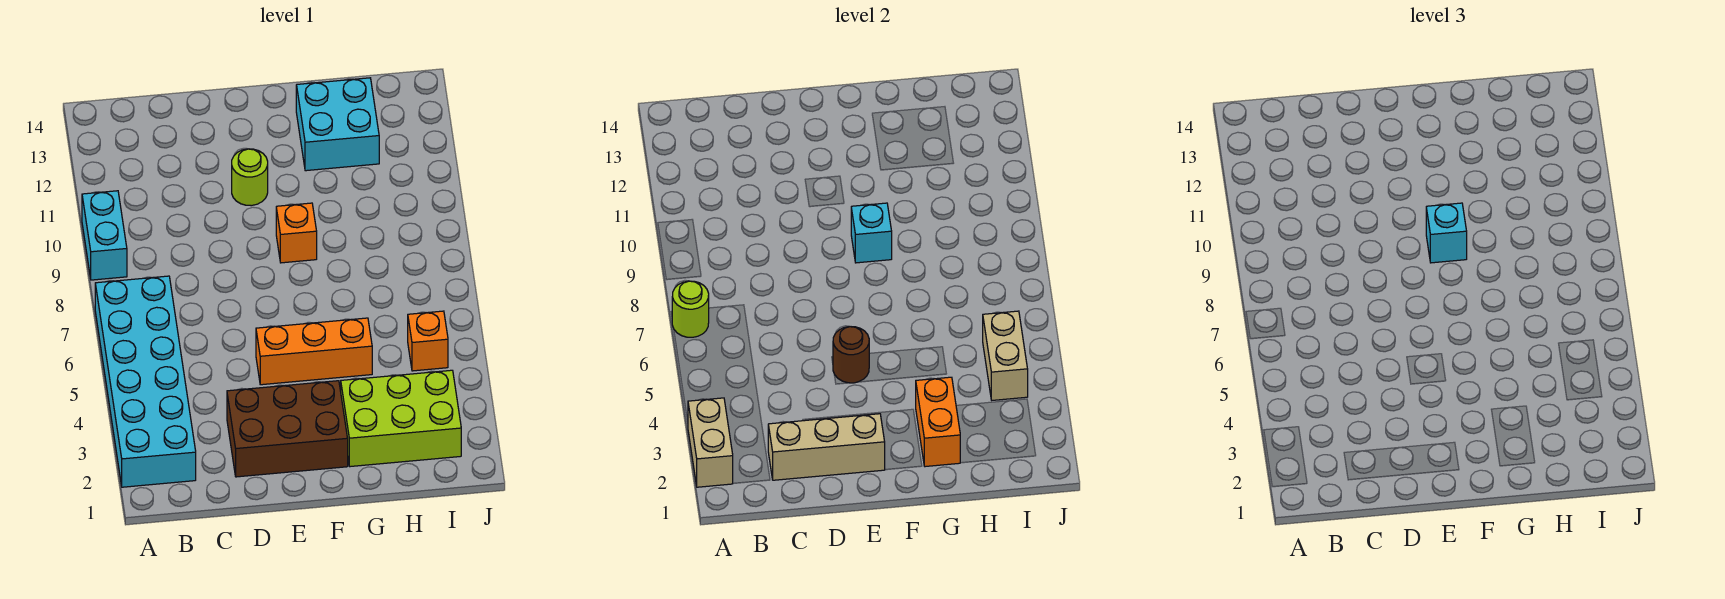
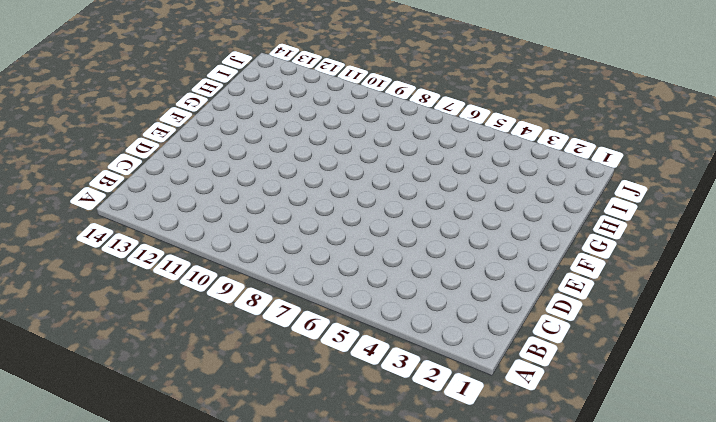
none -> cyan 2x6 brick [95,276,196,487]
none -> cyan 1x2 brick [82,191,127,280]
none -> brown 2x3 brick [227,381,348,477]

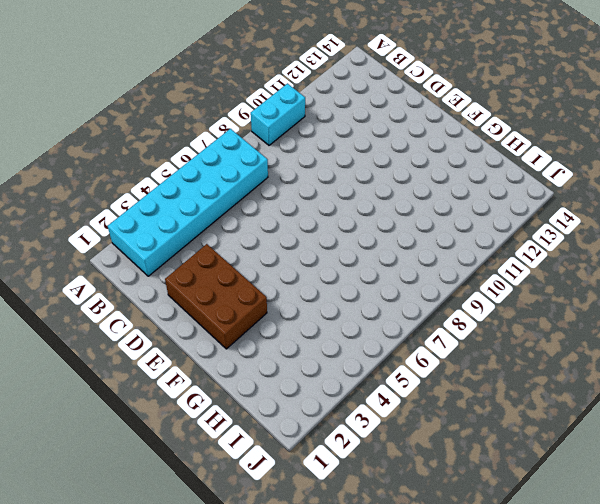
none -> orange 1x3 brick [256,318,372,385]
none -> lime 1x1 round brick [232,149,268,206]
none -> orange 1x1 brick [276,203,317,263]

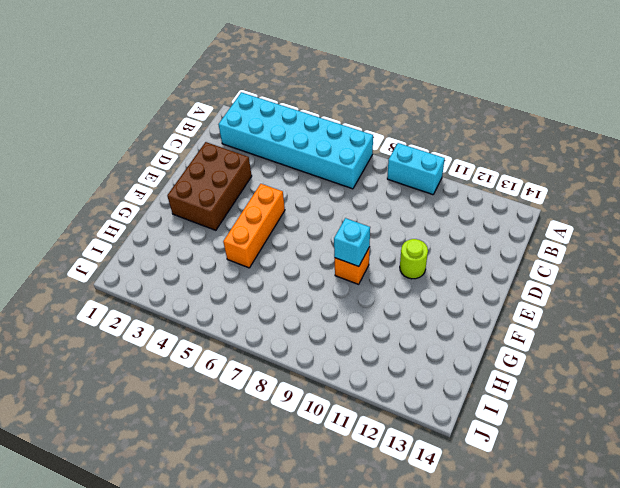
none -> lime 2x3 brick [341,370,461,467]
none -> cyan 2x2 brick [296,78,379,171]
none -> orange 1x1 brick [408,311,448,371]

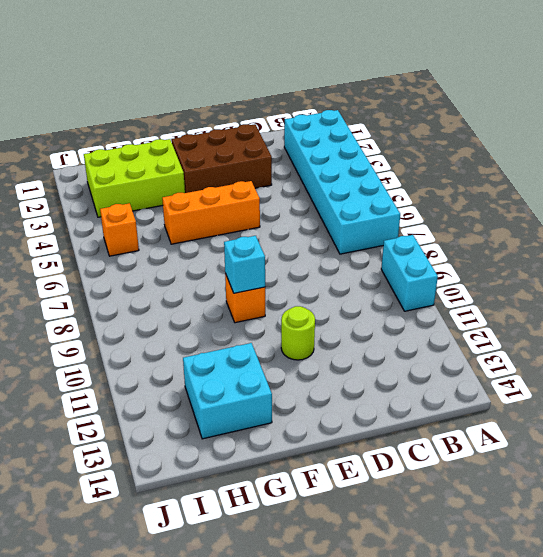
none -> tan 1x2 brick [688,398,733,487]
none -> lime 1x1 round brick [672,281,709,337]
none -> tan 1x3 brick [768,414,885,480]

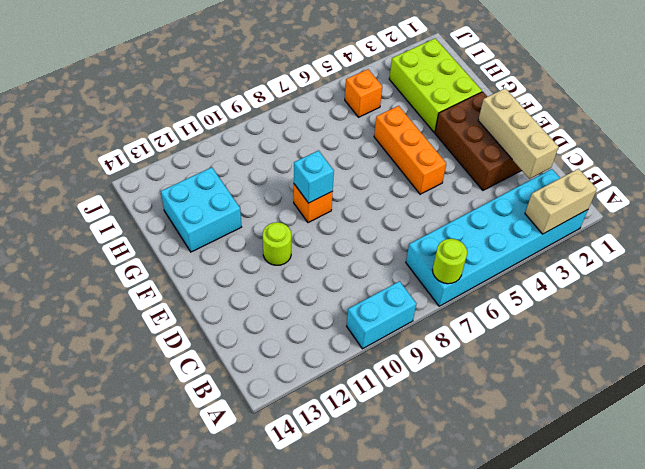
none -> brown 1x1 round brick [833,327,869,383]
none -> orange 1x2 brick [916,377,960,467]
none -> tan 1x2 brick [983,311,1028,400]

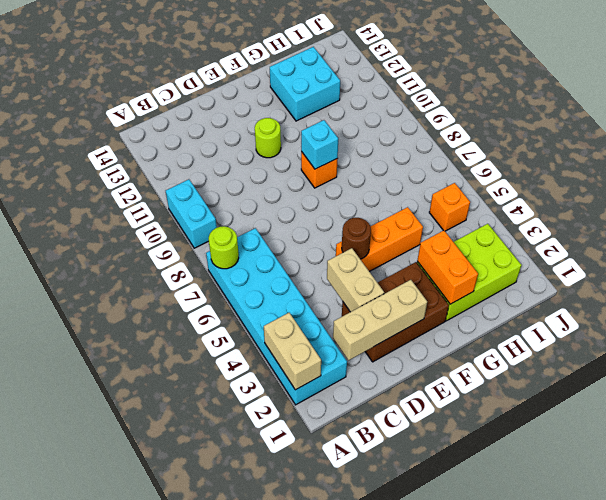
tan 1x2 brick [327,248,384,312] -> tan 1x2 brick moved to [983,311,1028,400]
none -> cyan 1x1 brick [1426,203,1467,263]

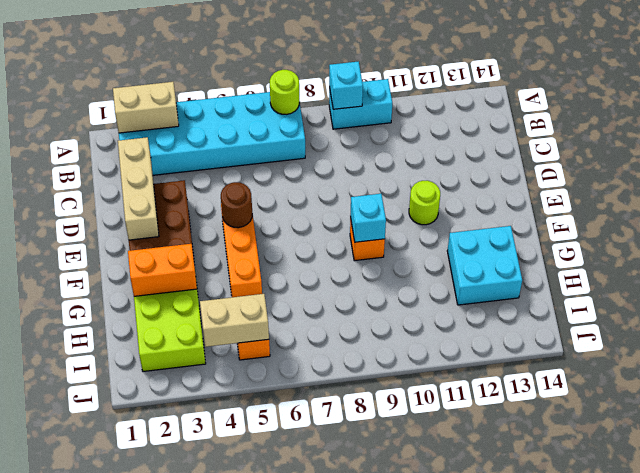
cyan 1x1 brick [329,62,363,109] -> cyan 1x1 brick moved to [1426,203,1467,263]

